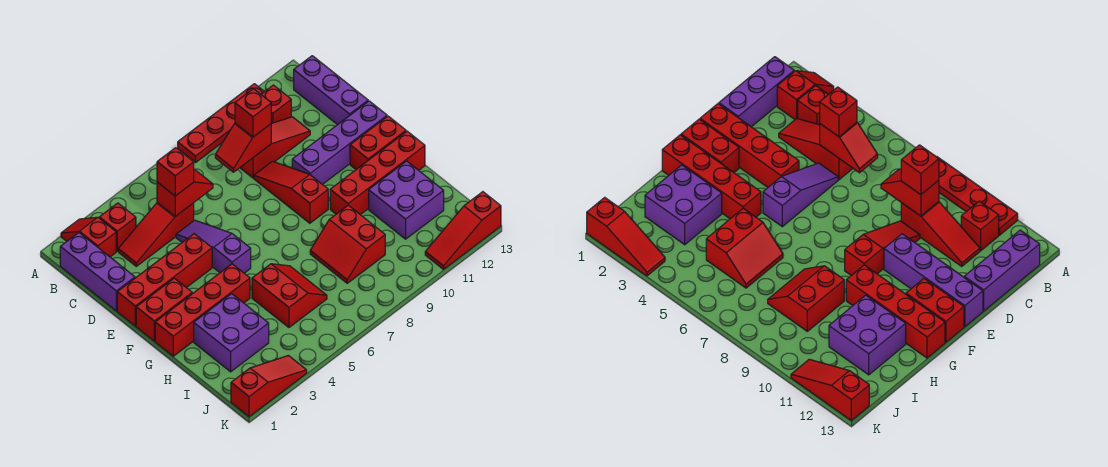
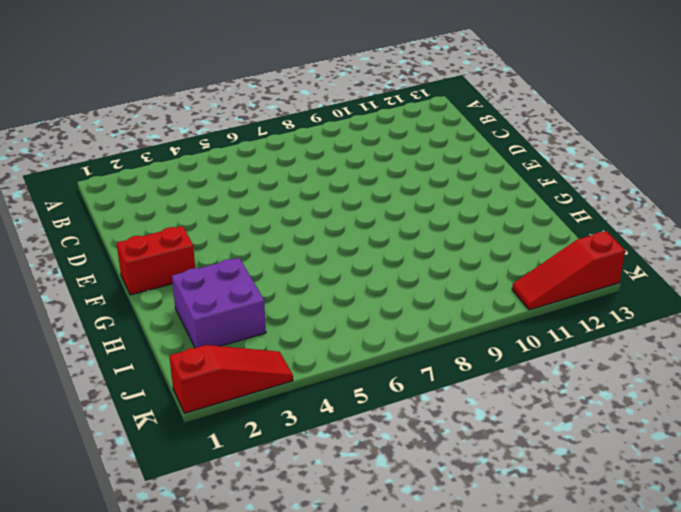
none -> red 1x2 slope [61,217,116,257]
none -> red 1x4 plate [178,84,264,162]
none -> purple 1x3 brick [60,233,135,311]

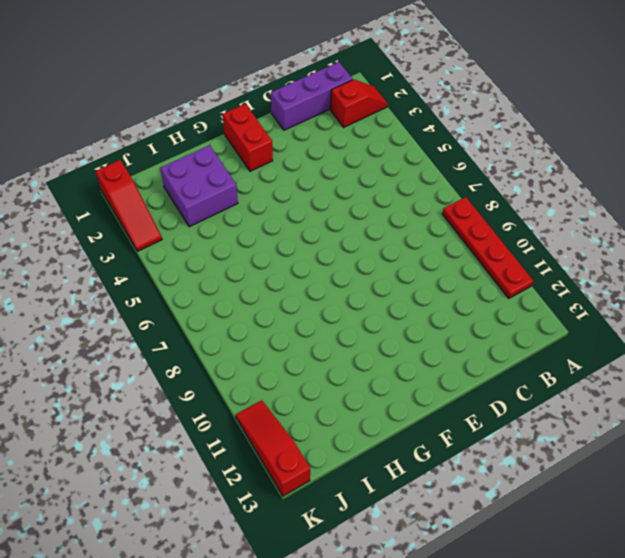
none -> red 1x1 brick [99,203,136,251]
none -> red 1x1 brick [261,85,291,123]
none -> purple 1x3 brick [294,56,368,125]

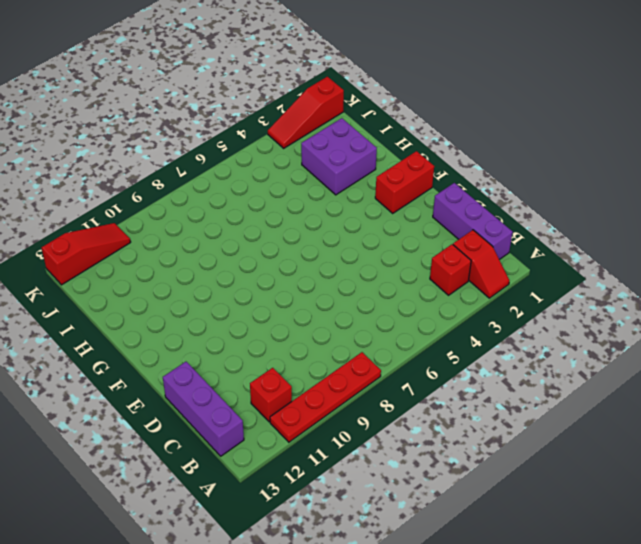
none -> red 1x3 slope [118,203,194,266]
none -> red 1x3 slope [240,117,310,178]
none -> purple 1x3 slope [176,220,251,273]

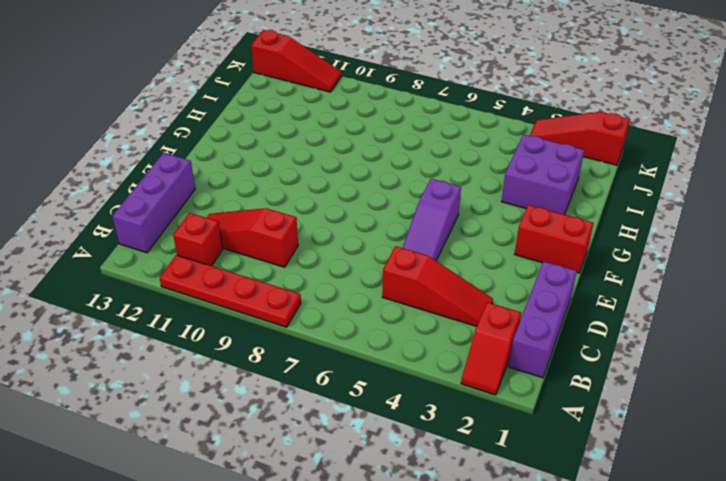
none -> red 1x1 brick [99,203,136,251]
none -> red 1x3 slope [254,161,328,223]
none -> red 1x4 brick [117,234,212,326]

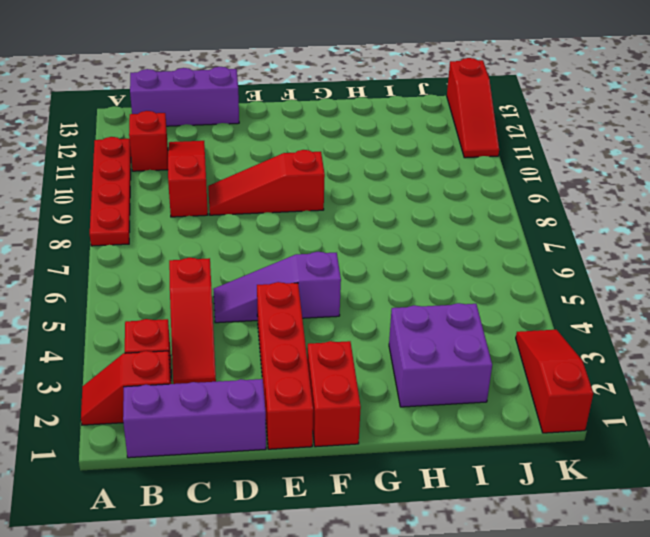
none -> purple 1x4 brick [292,101,387,185]
none -> red 1x2 brick [350,116,406,169]
none -> red 1x4 brick [155,264,250,356]

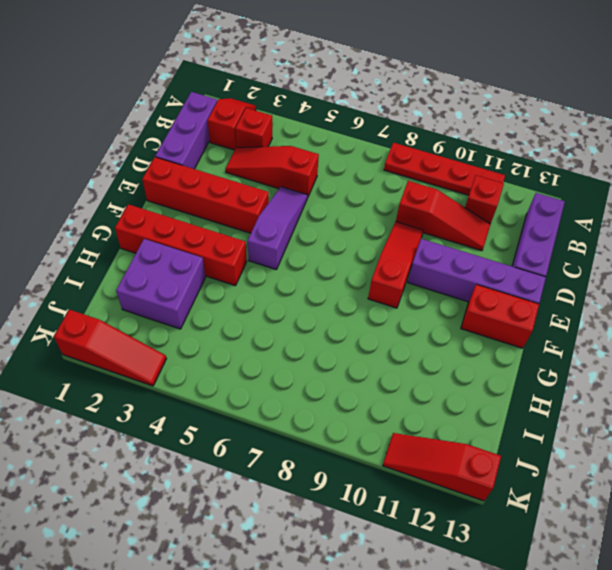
none -> red 1x2 brick [136,278,192,341]
none -> red 1x4 brick [330,131,425,215]
none -> red 2x2 slope [252,264,327,327]

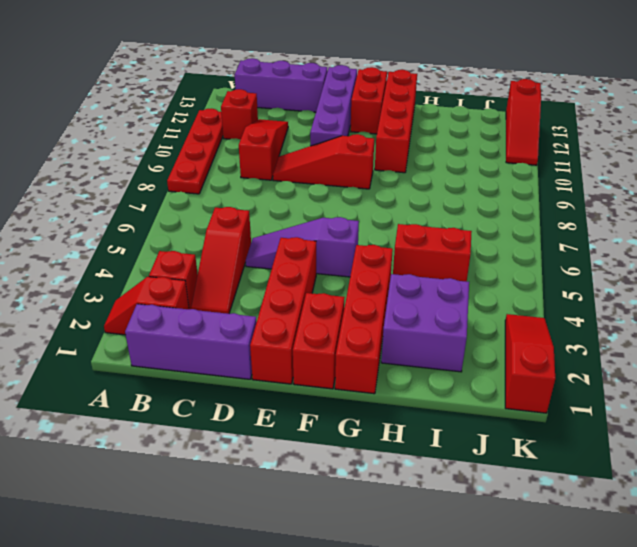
none -> red 2x2 slope [310,205,385,283]
none -> purple 2x2 brick [369,161,444,239]
none -> red 1x2 slope [157,170,213,216]

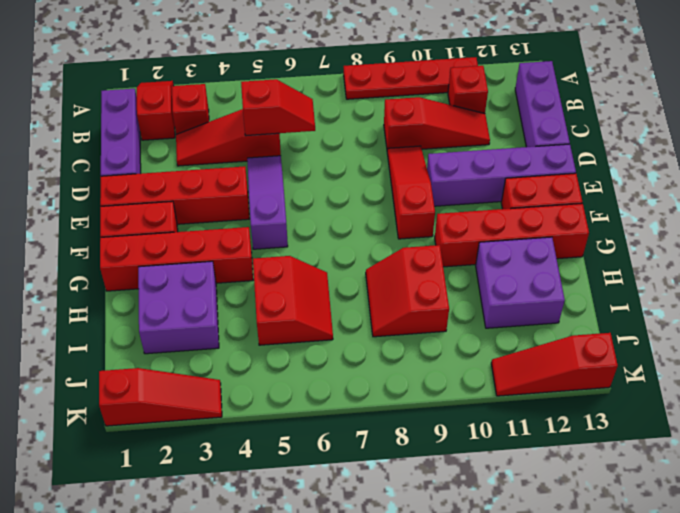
none -> red 1x2 slope [215,123,271,172]
none -> red 1x1 brick [157,148,194,196]
none -> red 1x1 brick [235,89,271,137]

